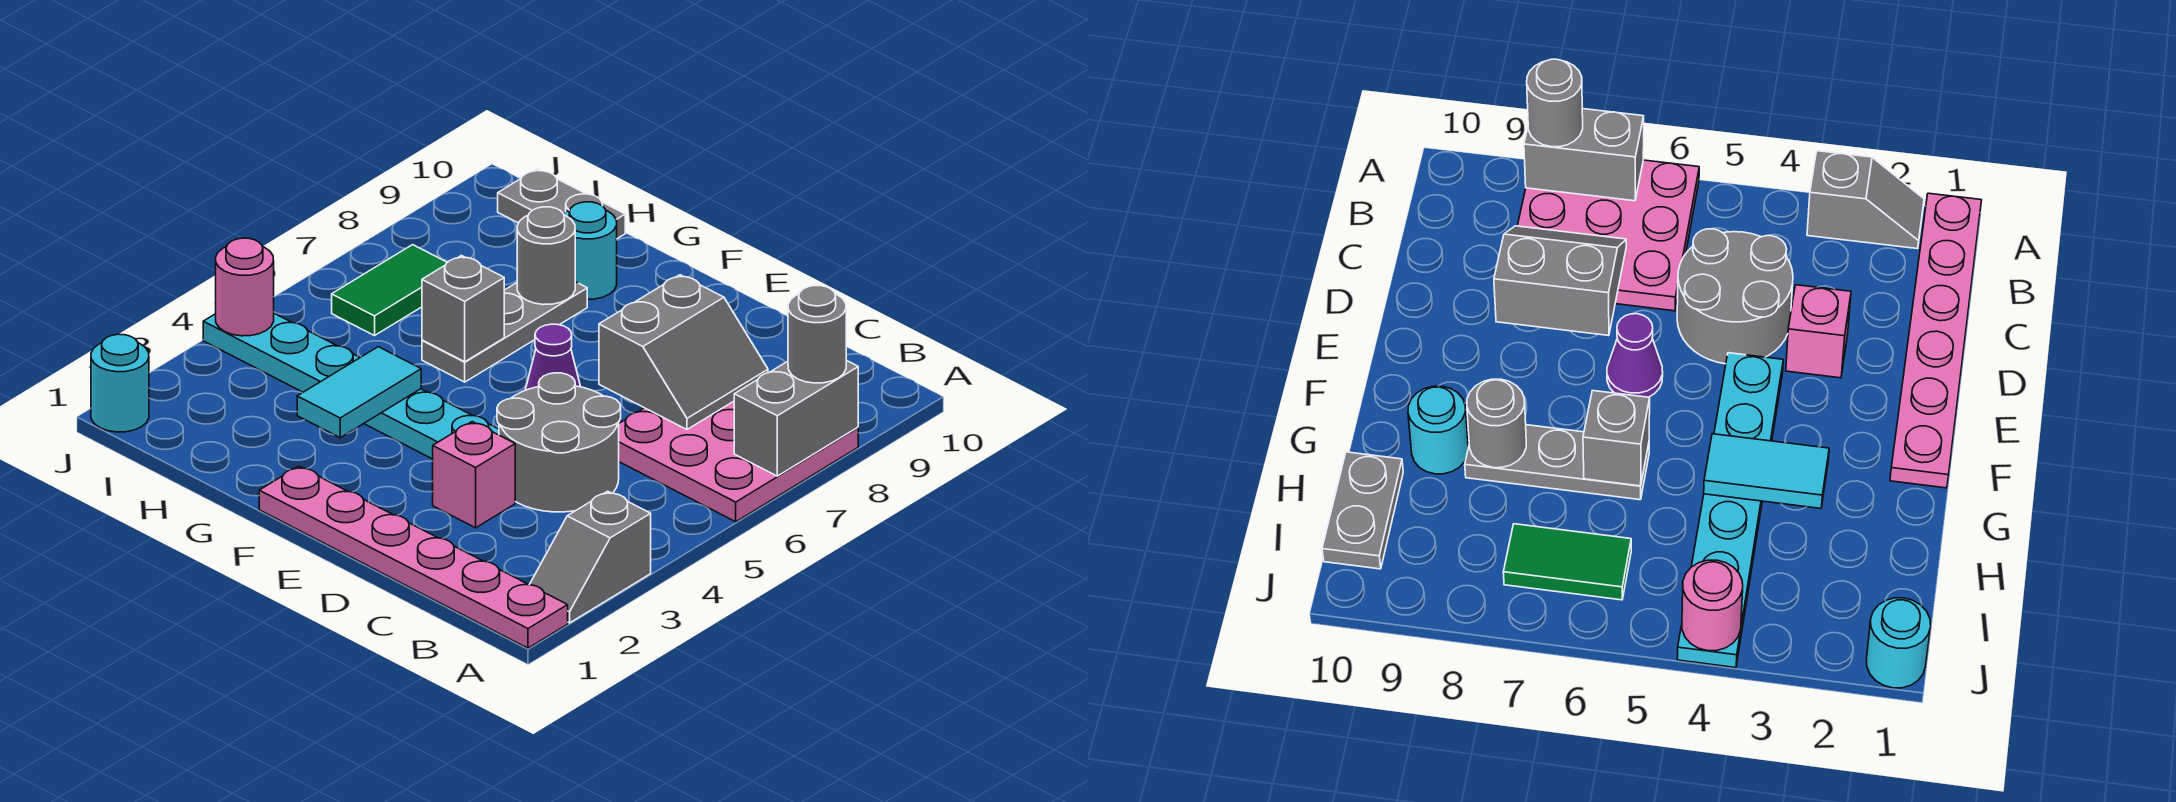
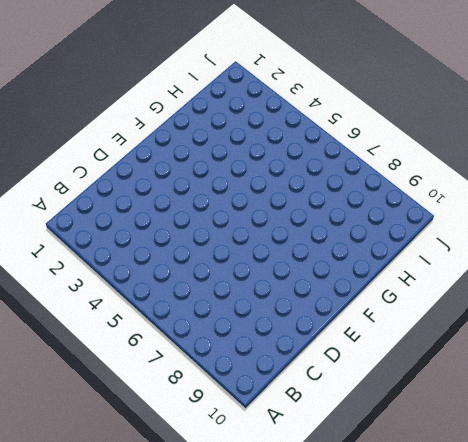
none -> pink 1x6 plate [259,466,568,648]
none -> grey 1x2 slope [529,491,651,623]
none -> pink 3x3 plate [619,401,858,522]

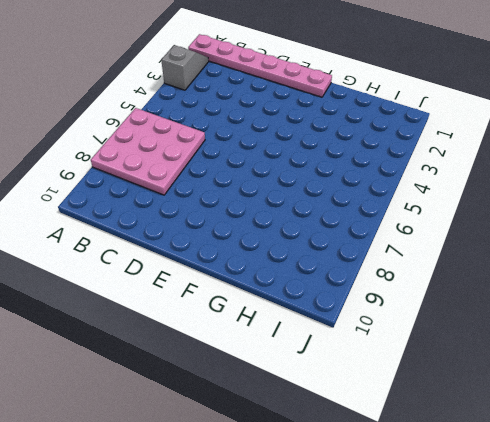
none -> grey 2x2 round brick [497,373,621,512]
none -> pink 1x1 brick [433,422,515,528]
none -> cyan 1x6 plate [203,313,499,459]

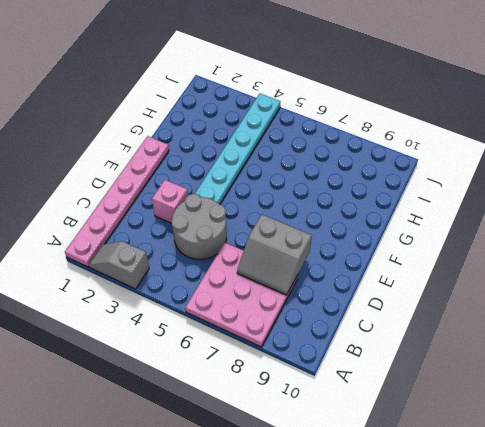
none -> purple 1x1 cone [525,324,581,390]
none -> grey 1x3 plate [422,282,587,382]
none -> cyan 1x1 round brick [564,202,617,299]

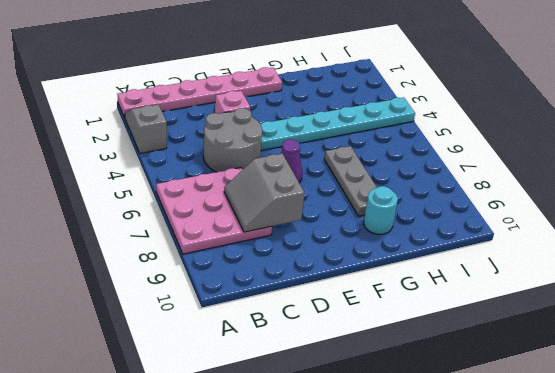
none -> grey 1x2 plate [498,169,625,239]
none -> green 1x2 tile [332,245,447,336]
none -> cyan 1x1 round brick [91,334,149,432]

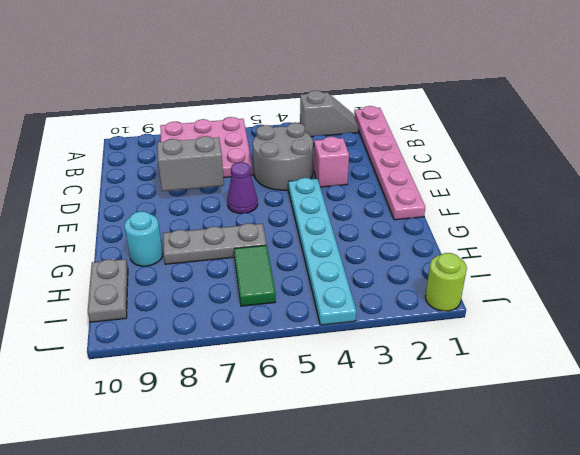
green 1x2 tile [234,245,276,306] -> green 1x2 tile turned to [332,245,447,336]
lime 1x1 round brick [425,253,467,311] -> cyan 1x1 round brick [91,334,149,432]
none -> grey 1x2 brick [734,360,858,476]
none -> cyan 1x2 tile [297,347,421,438]
none -> grey 1x1 brick [422,255,504,362]

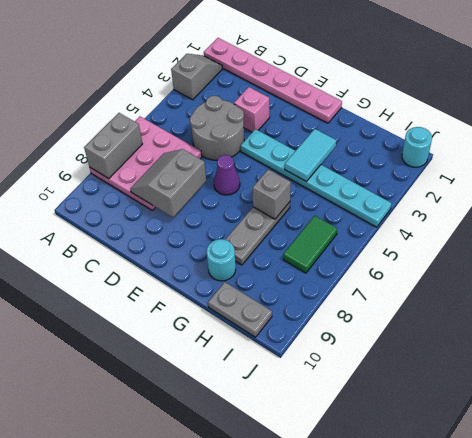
none -> grey 1x1 round brick [517,207,575,304]
none -> pink 1x1 round brick [216,238,274,336]
none -> grey 1x1 round brick [788,286,846,383]

